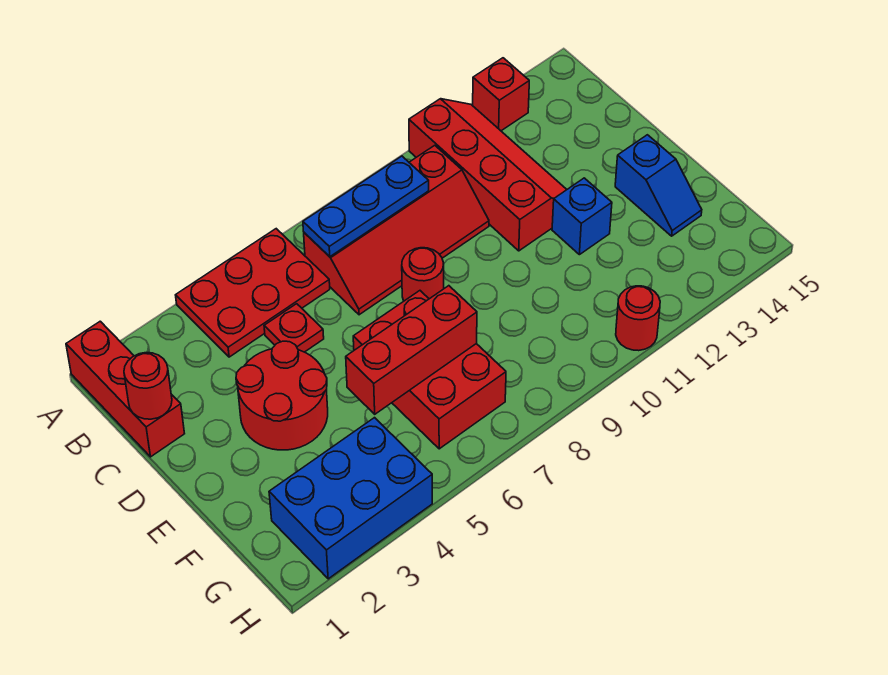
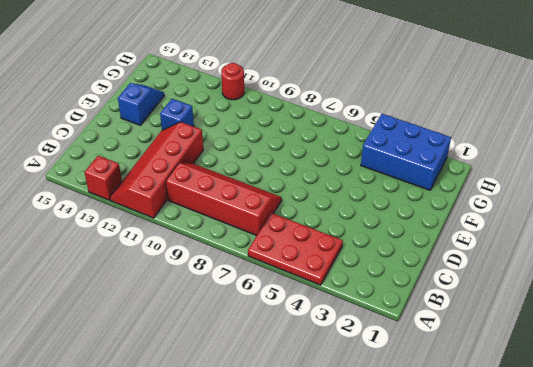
none -> red 1x3 brick [66,321,185,457]
none -> red 1x1 plate [264,304,324,352]
none -> red 2x2 round brick [236,341,328,450]

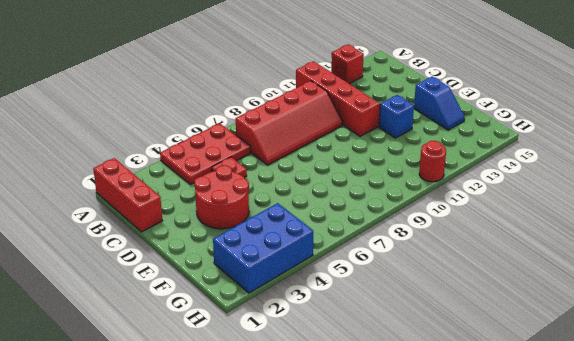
none -> red 1x1 round brick [402,248,444,301]
none -> red 2x3 brick [353,291,506,449]
none -> blue 1x3 plate [303,156,429,257]

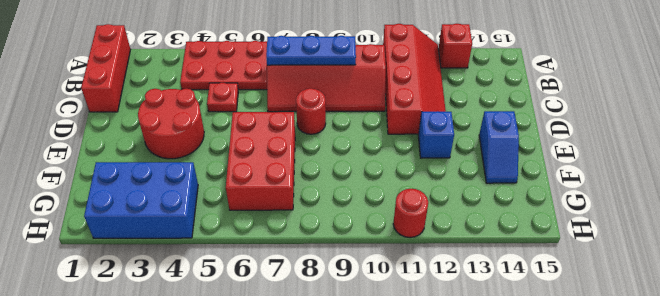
none -> red 1x1 round brick [124,353,172,419]
none -> red 1x3 brick [346,286,477,414]

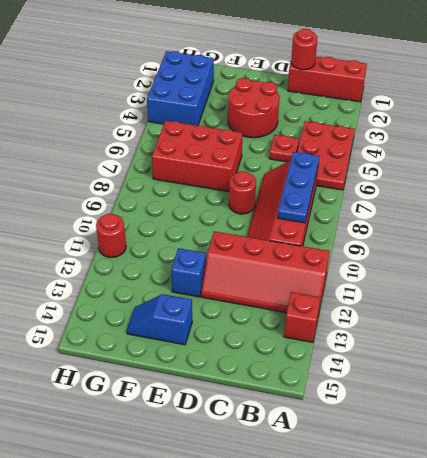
none -> red 1x3 brick [346,286,477,414]

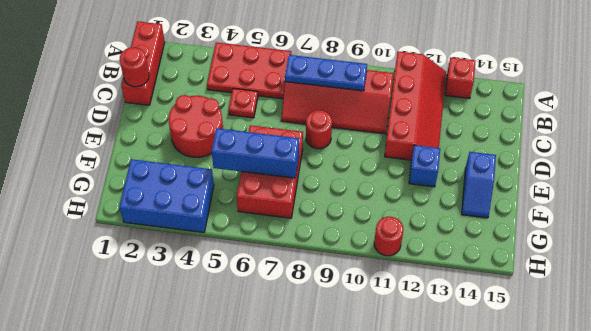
blue 1x3 brick [212,128,299,178] -> red 1x3 brick [346,286,477,414]

